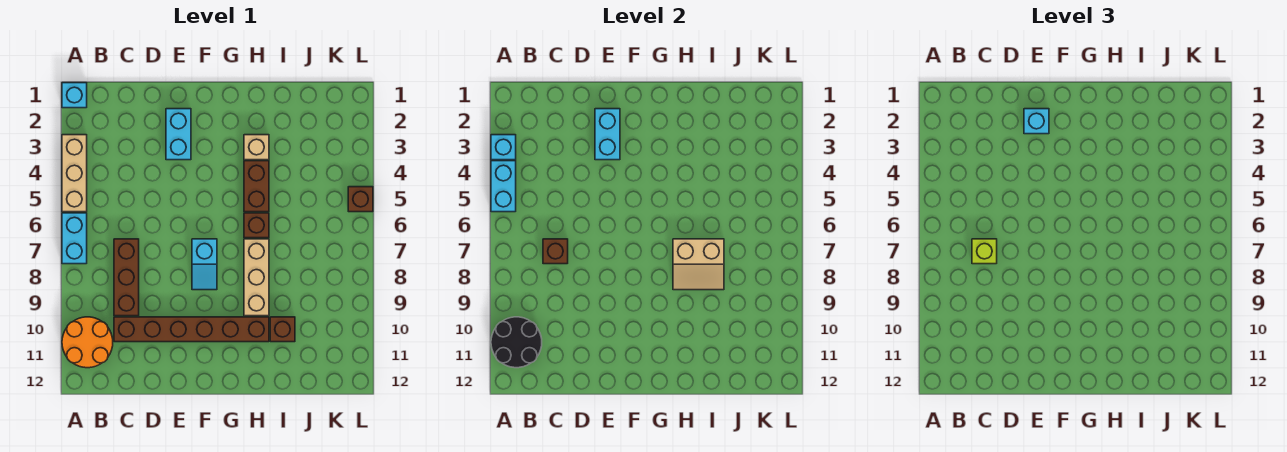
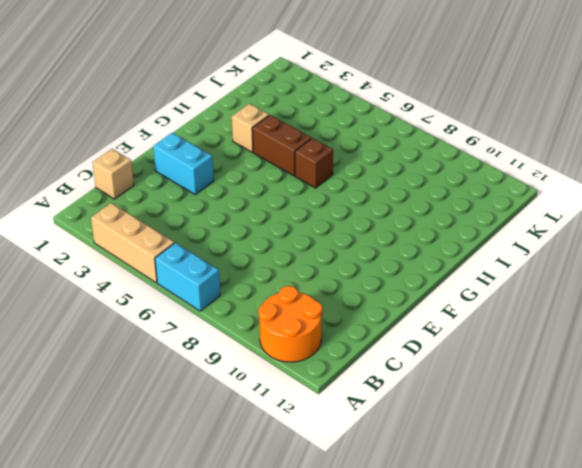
tan 1x1 brick [93,149,134,199] -> none
none -> cyan 1x1 brick [62,83,87,108]
none -> brown 1x3 brick [114,239,139,316]
none -> brown 1x6 brick [114,317,269,342]

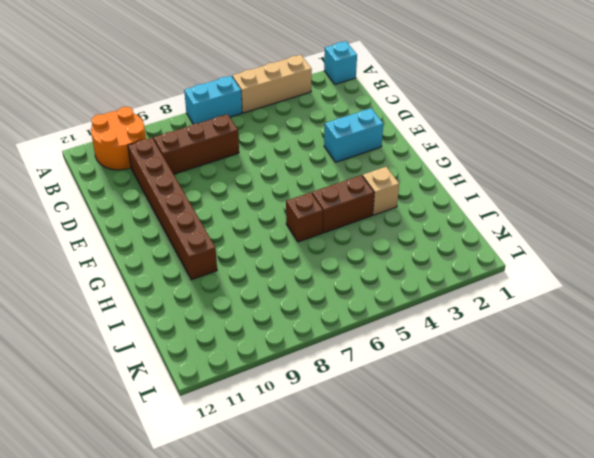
none -> cyan 1x2 slope [192,239,217,290]
none -> tan 1x3 brick [244,239,269,316]
none -> brown 1x1 brick [270,317,295,342]

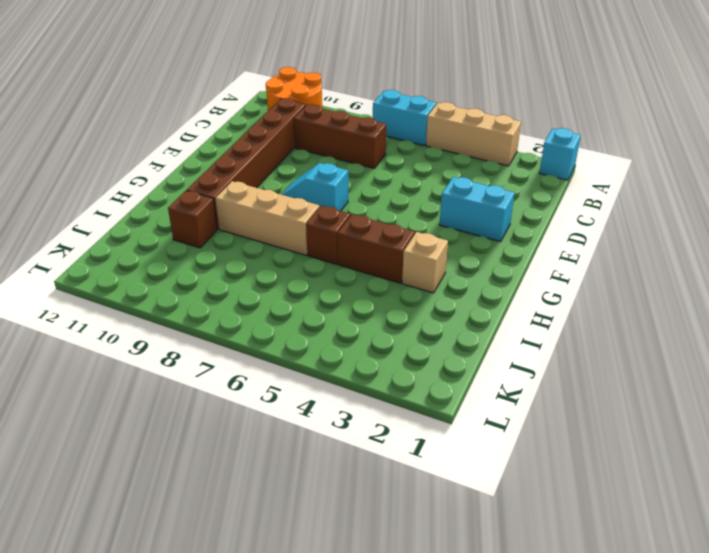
none -> brown 1x1 brick [348,187,373,212]
none -> cyan 1x1 brick [491,135,516,160]
none -> cyan 1x2 brick [491,161,516,212]

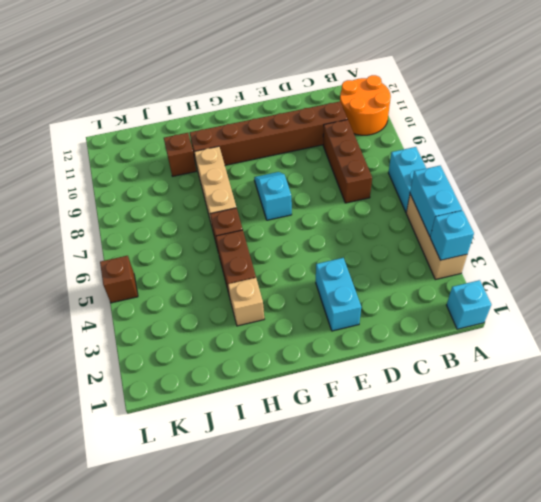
none -> black 2x2 round brick [491,317,542,368]
none -> brown 1x1 brick [543,239,568,264]
none -> cyan 1x2 brick [595,109,620,160]

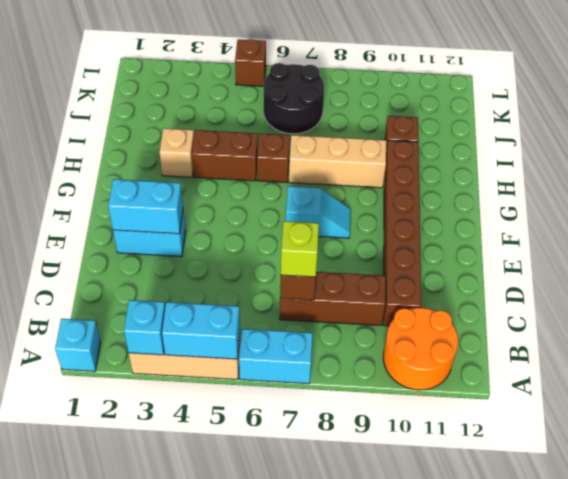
black 2x2 round brick [264,63,324,134] -> black 2x2 round brick moved to [491,317,542,368]
none -> tan 2x2 slope [673,239,724,290]
none -> cyan 1x1 brick [1024,109,1049,134]

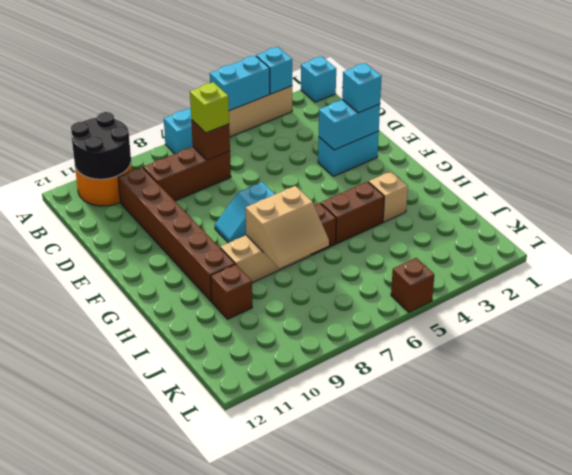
tan 2x2 slope [246,186,329,268] -> tan 2x2 slope turned to [673,239,724,290]

